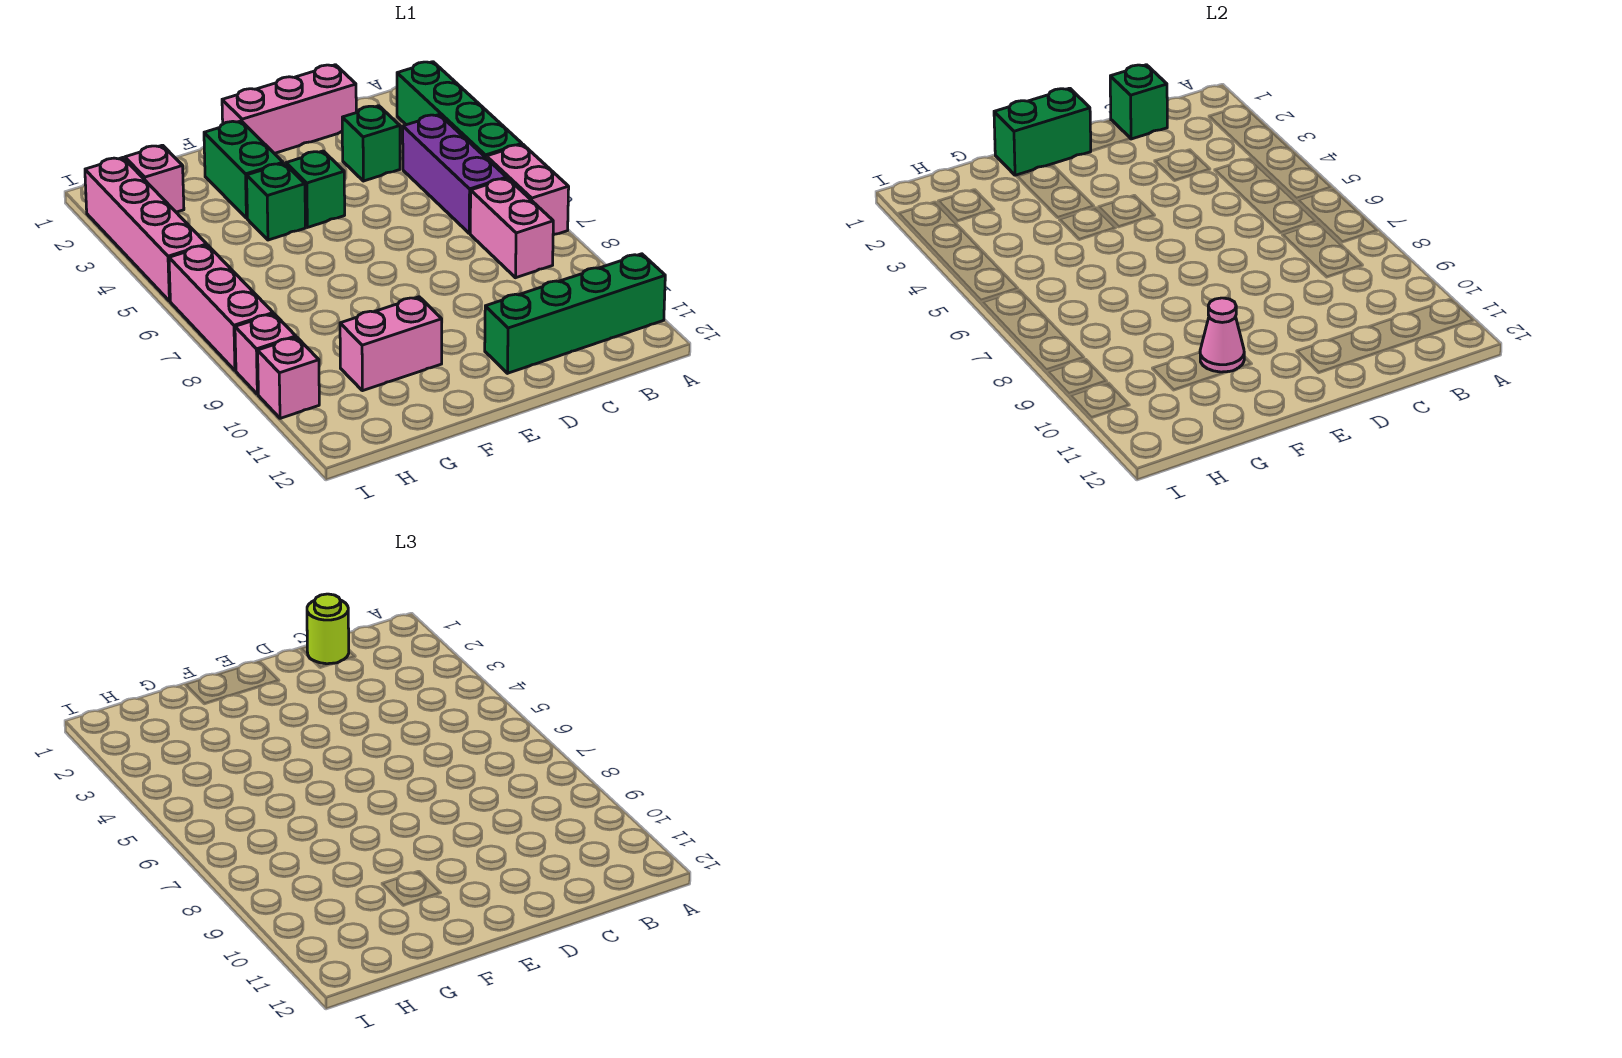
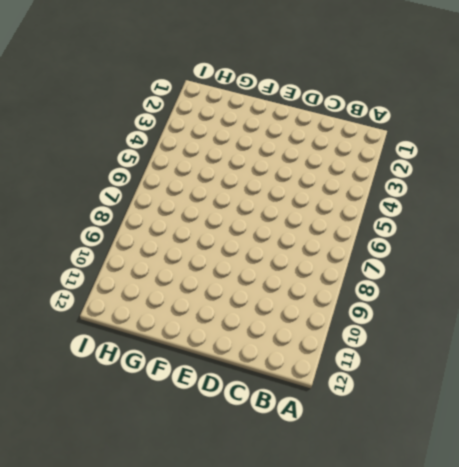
none -> green 1x4 brick [397,62,522,157]
none -> pink 1x2 brick [486,145,569,235]
none -> green 1x4 brick [485,254,665,373]

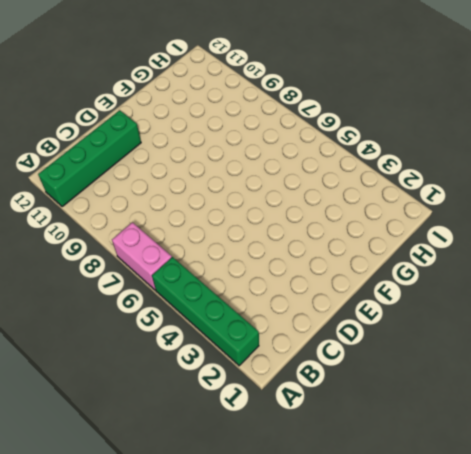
none -> purple 1x3 brick [403,115,507,233]
none -> pink 1x2 brick [470,178,553,278]
none -> pink 1x3 brick [222,65,356,153]

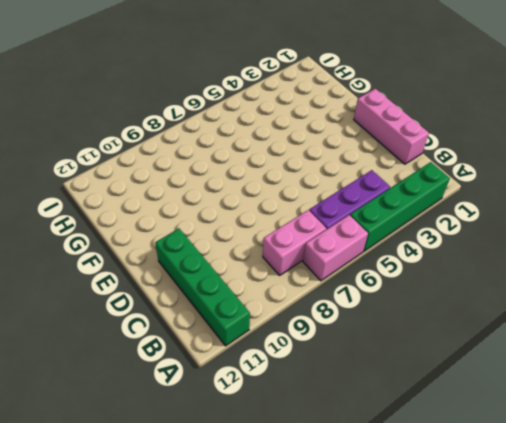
none -> green 1x1 brick [342,106,400,181]
none -> green 1x1 brick [286,151,345,227]
none -> green 1x2 brick [204,121,283,218]

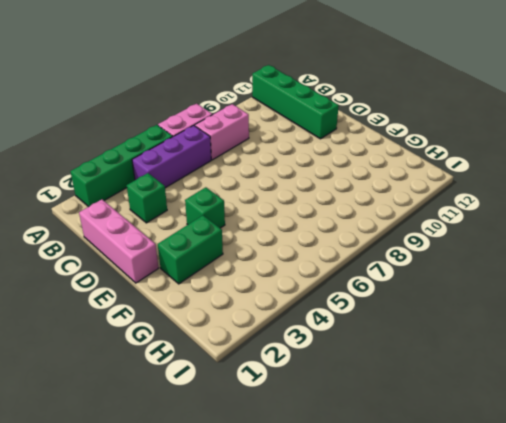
none -> green 1x1 brick [247,163,306,240]
none -> pink 1x2 brick [340,297,442,391]
none -> pink 1x1 brick [125,145,184,212]

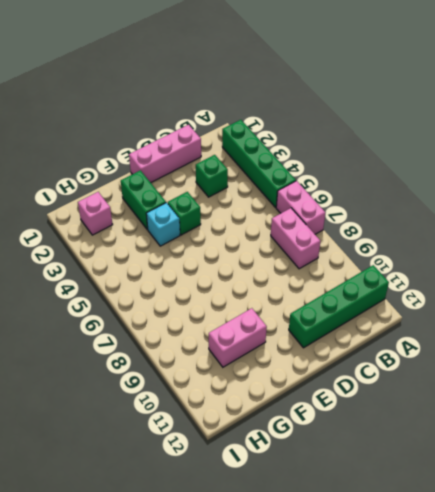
cyan 1x1 brick [146,203,180,246] -> green 1x1 brick [247,163,306,240]
none -> purple 1x3 brick [403,115,507,233]
none -> pink 1x4 brick [85,158,207,301]
none -> pink 1x3 brick [169,245,273,371]

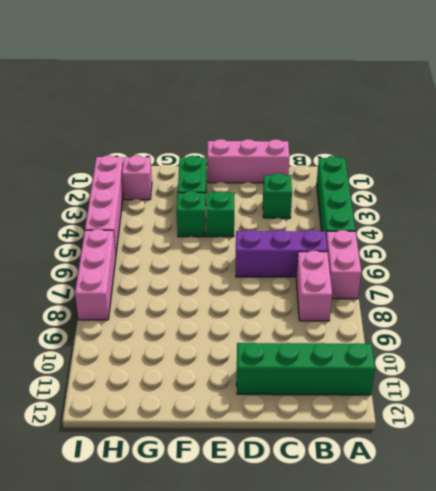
purple 1x3 brick [236,230,327,277] -> purple 1x3 brick turned to [403,115,507,233]
none -> pink 1x2 brick [340,297,442,391]
none -> pink 1x1 brick [235,314,296,394]
none -> pink 1x1 brick [258,337,319,418]

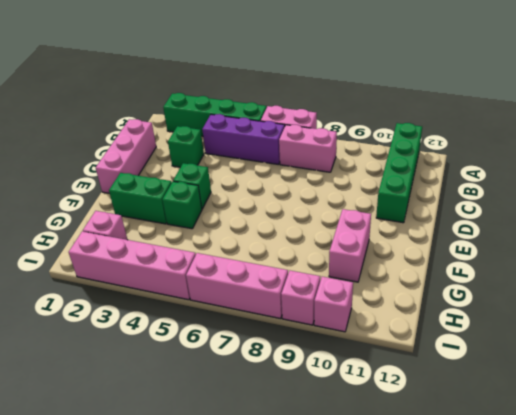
none -> green 1x1 brick [1110,65,1167,139]
none -> green 1x2 brick [994,88,1091,175]
none -> pink 1x1 cone [1200,298,1244,372]

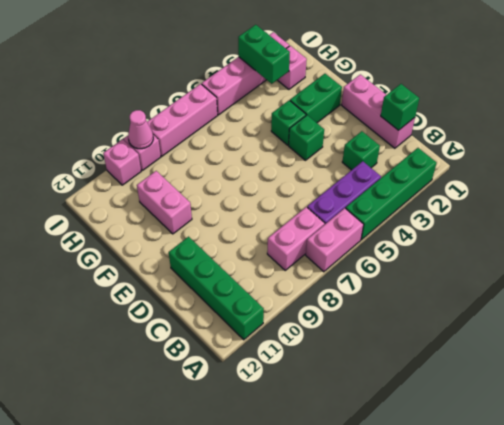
green 1x2 brick [238,25,290,84] -> green 1x2 brick moved to [994,88,1091,175]
pink 1x1 cone [128,110,153,149] -> pink 1x1 cone moved to [1200,298,1244,372]
none -> lime 1x1 round brick [307,594,349,664]

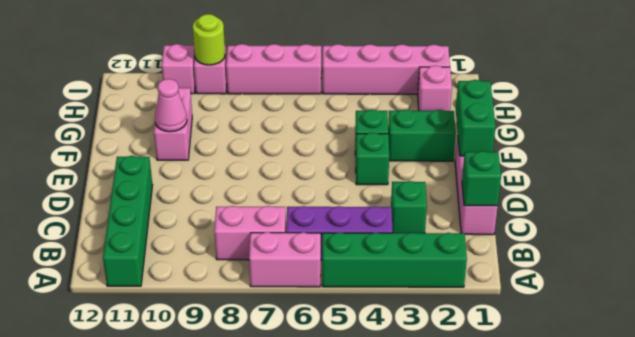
lime 1x1 round brick [193,14,225,65] -> lime 1x1 round brick moved to [307,594,349,664]

